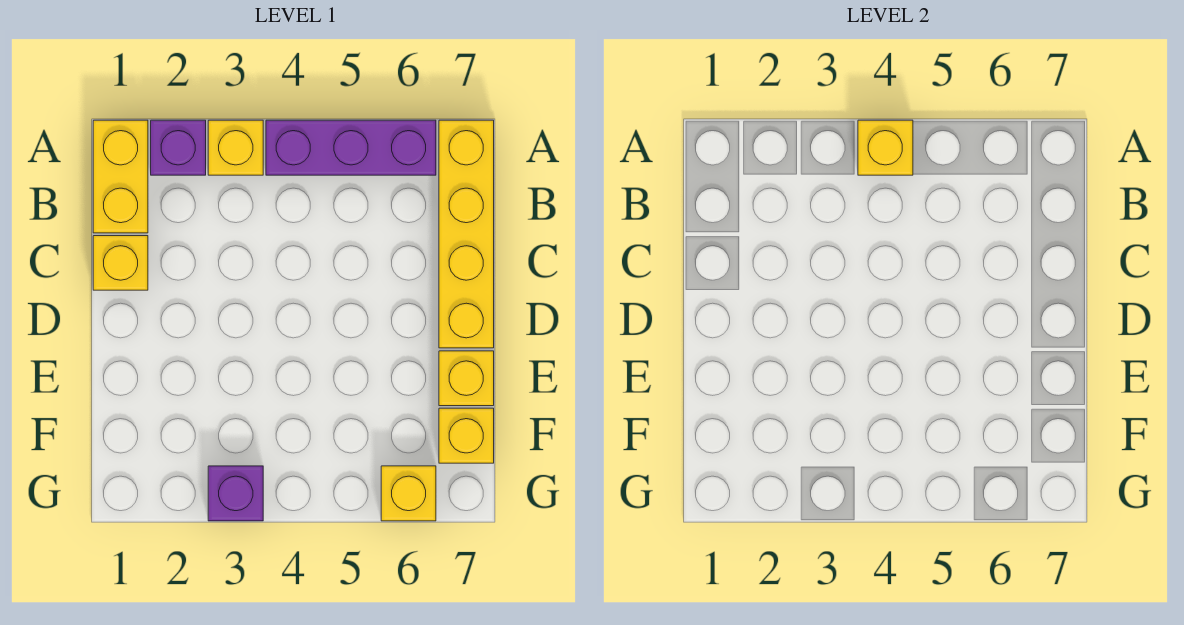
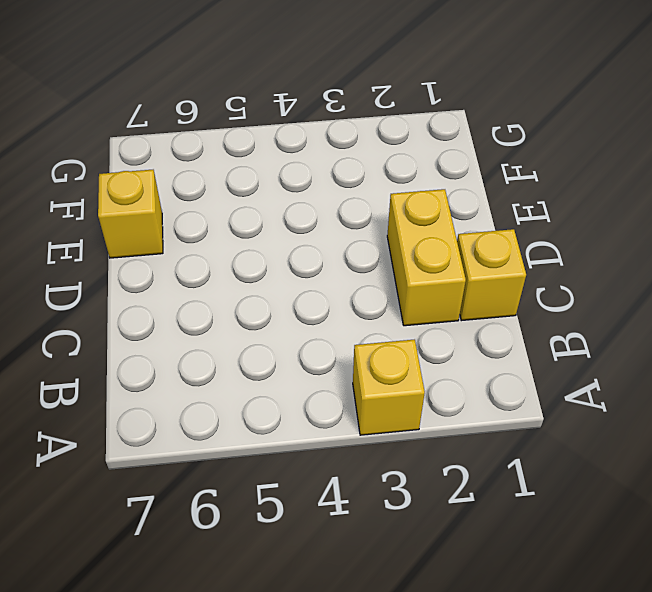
yellow 1x2 brick [387,189,466,326] -> yellow 1x2 brick moved to [93,120,148,233]
none -> purple 1x1 brick [151,120,206,175]
none -> purple 1x3 brick [266,120,436,175]

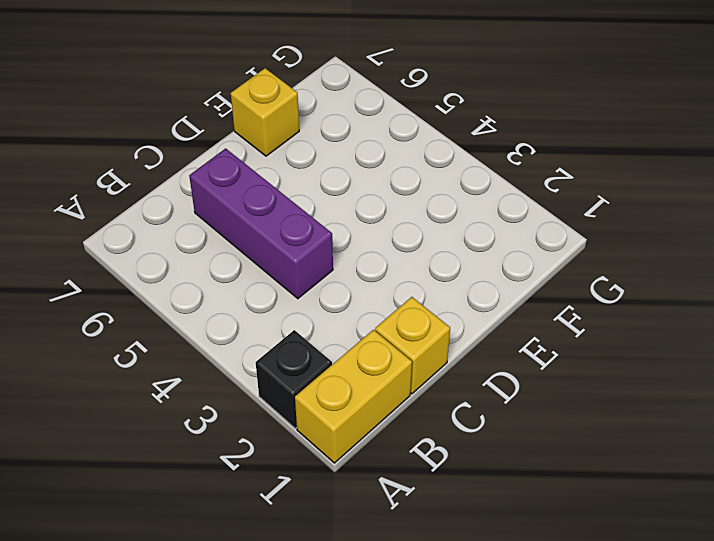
black 1x1 brick [256,330,332,428] -> purple 1x1 brick [151,120,206,175]
purple 1x3 brick [189,148,333,299] -> purple 1x3 brick moved to [266,120,436,175]
none -> yellow 1x1 brick [208,120,263,175]
none -> yellow 1x4 brick [439,120,494,348]

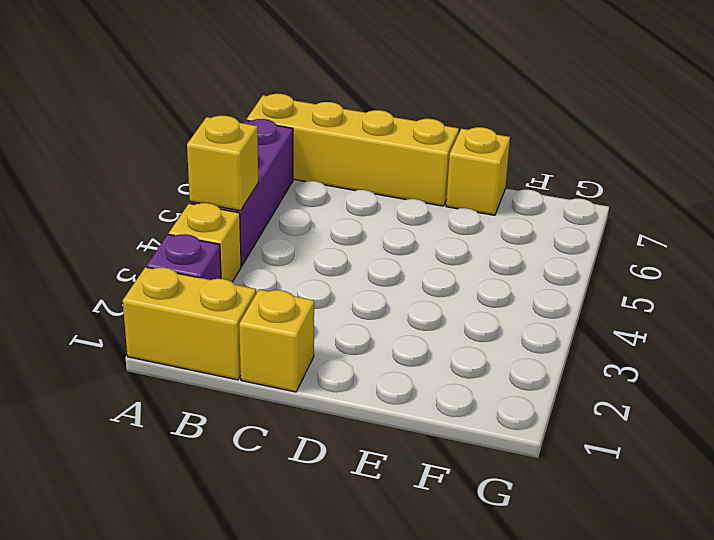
none -> yellow 1x1 brick [439,408,494,463]
none -> purple 1x1 brick [208,466,263,521]

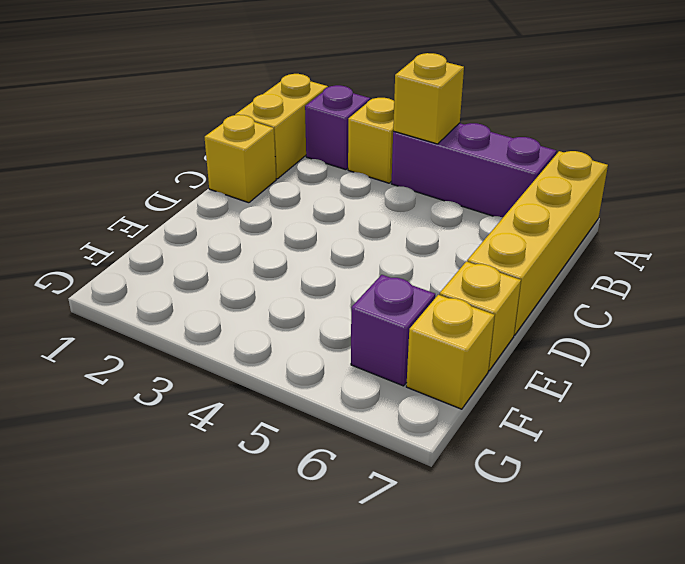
purple 1x1 brick [351,275,435,386] -> purple 1x1 brick moved to [208,466,263,521]
none -> yellow 1x1 brick [381,466,436,521]

